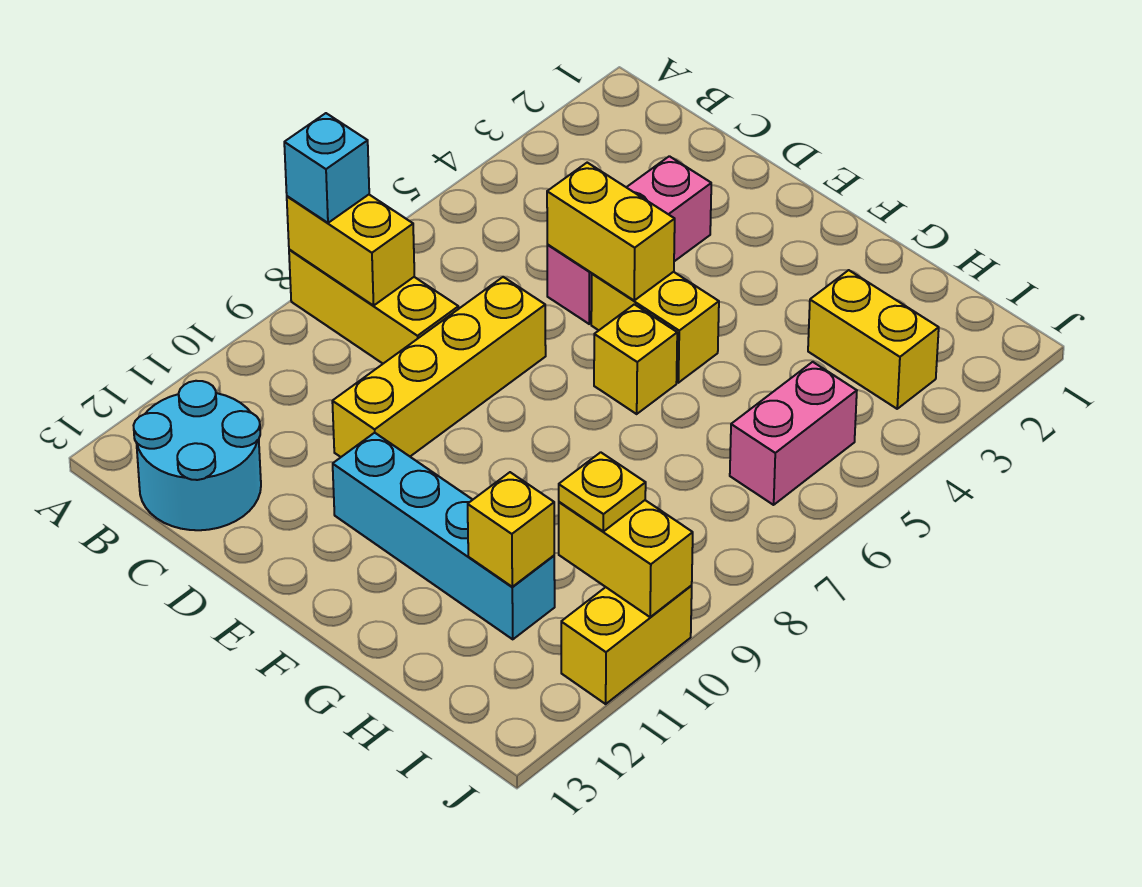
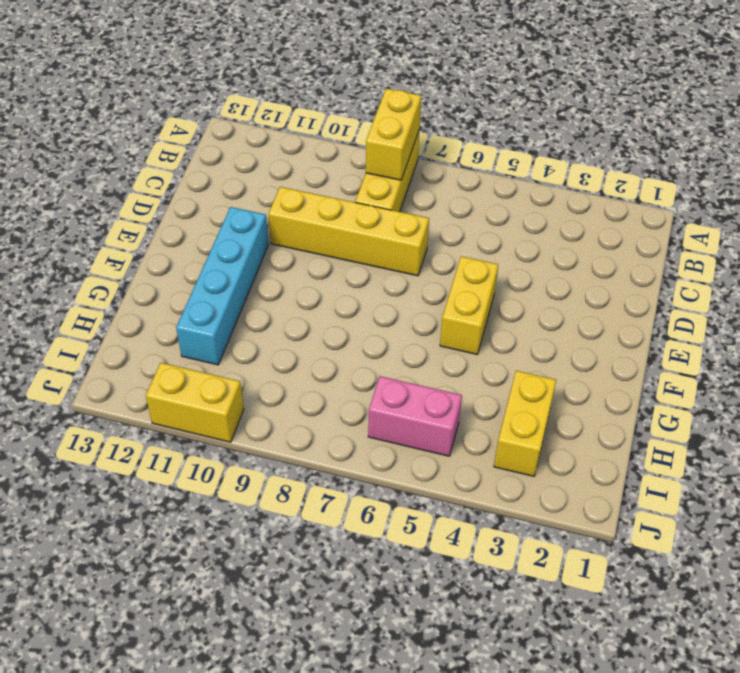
none -> cyan 2x2 round brick [134,381,261,530]
none -> pink 1x3 brick [547,156,711,324]
none -> yellow 1x1 brick [594,304,677,414]

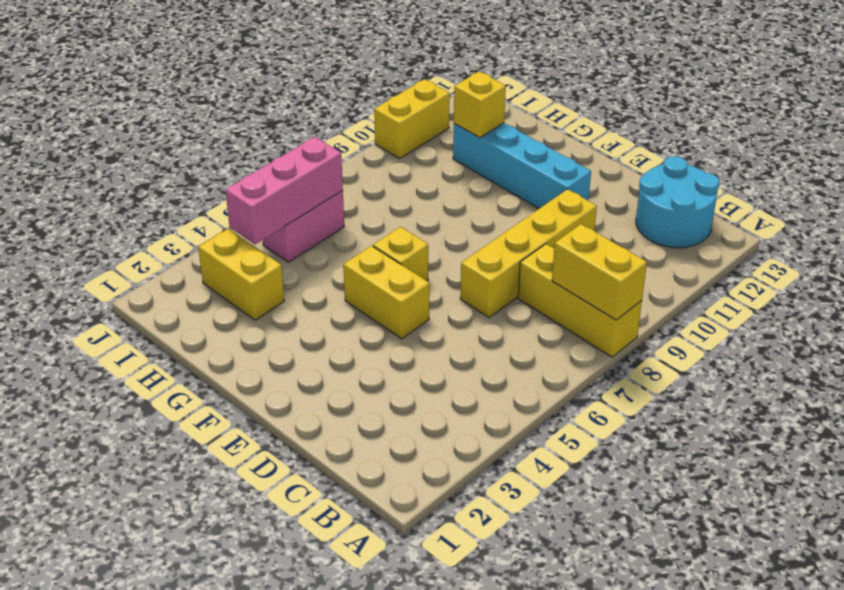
pink 1x3 brick [226,137,343,244] -> pink 1x3 brick moved to [547,156,711,324]
none -> yellow 1x2 brick [547,163,675,300]
none -> yellow 1x2 brick [559,500,693,617]
none -> cyan 1x1 brick [284,113,369,223]

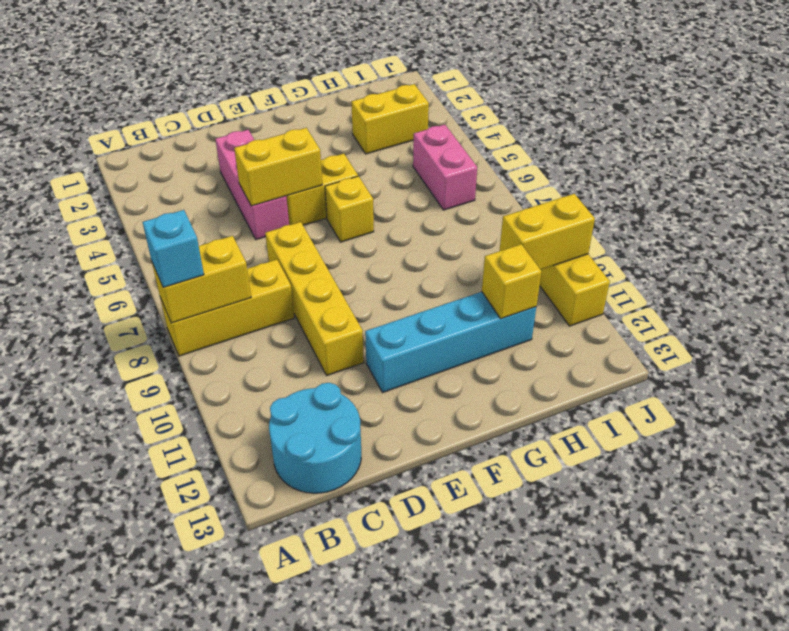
none -> yellow 1x1 plate [559,452,646,531]

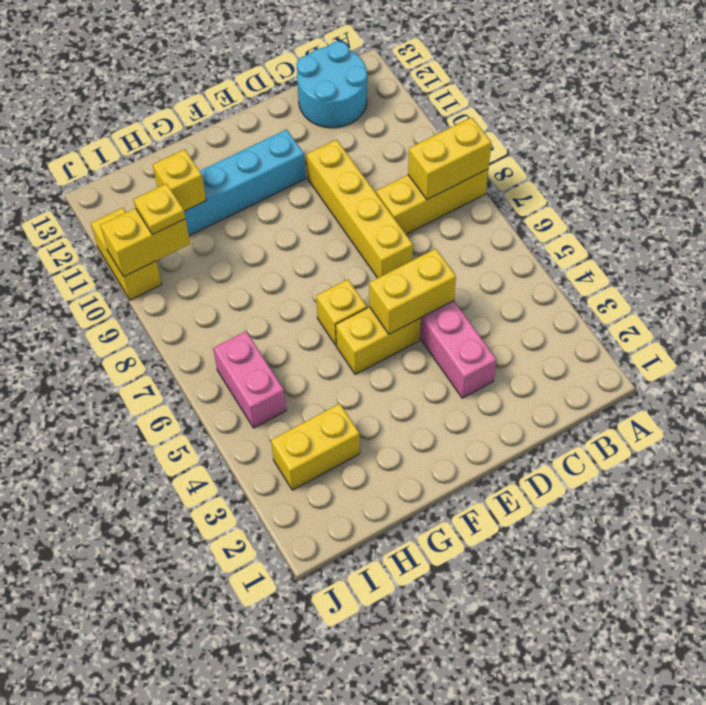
none -> cyan 1x1 brick [284,113,369,223]

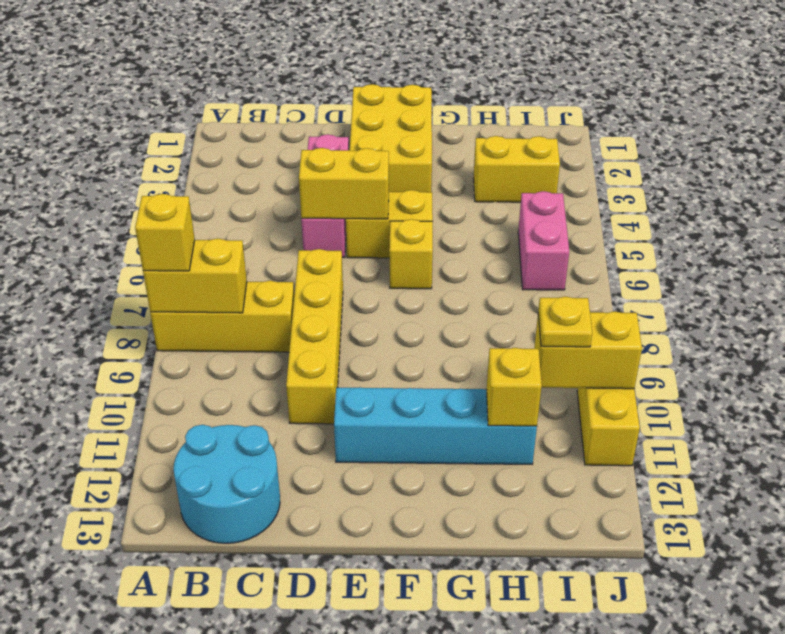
yellow 1x1 brick [135,194,195,271] -> cyan 1x1 brick [284,113,369,223]
yellow 2x3 brick [350,84,432,192] -> none

